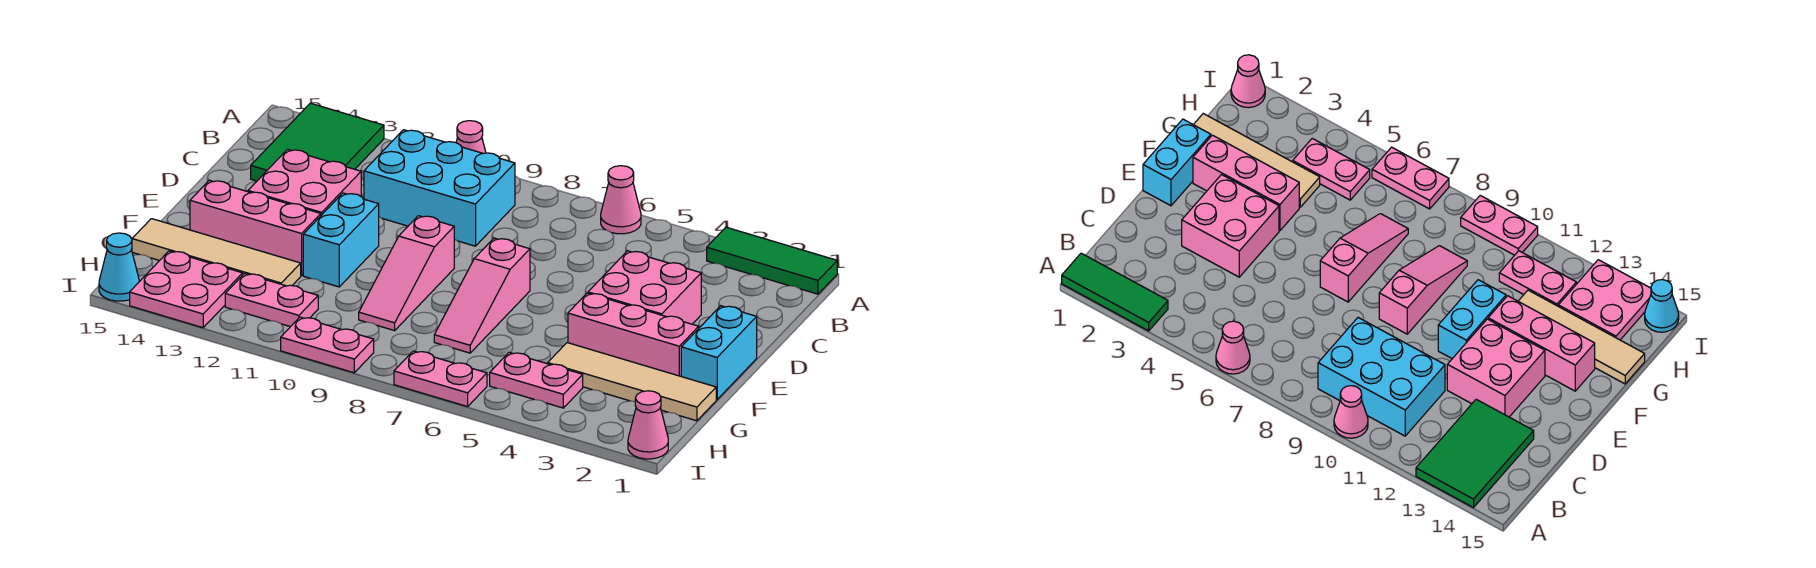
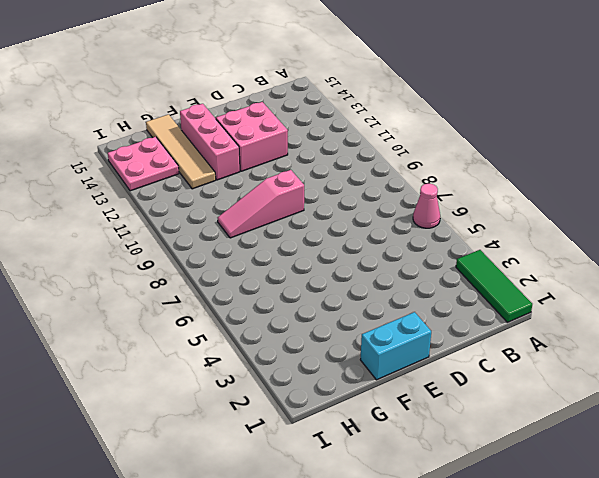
none -> pink 1x1 cone [456,121,486,153]
none -> green 2x3 tile [251,103,384,181]
none -> cyan 2x3 brick [364,130,515,246]

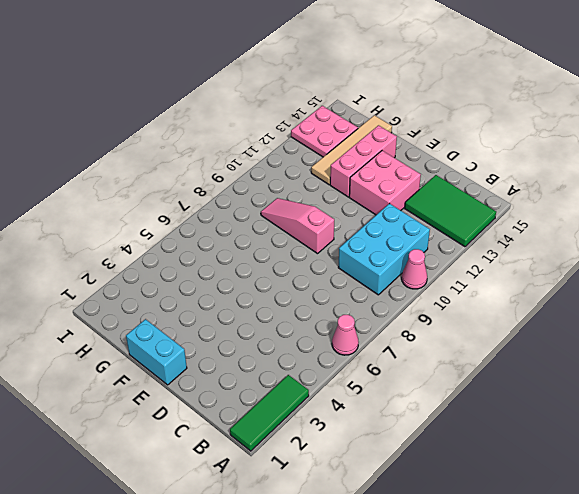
none -> pink 2x2 brick [588,251,701,324]
none -> pink 1x3 slope [434,238,530,353]
none -> cyan 1x2 brick [303,193,379,287]

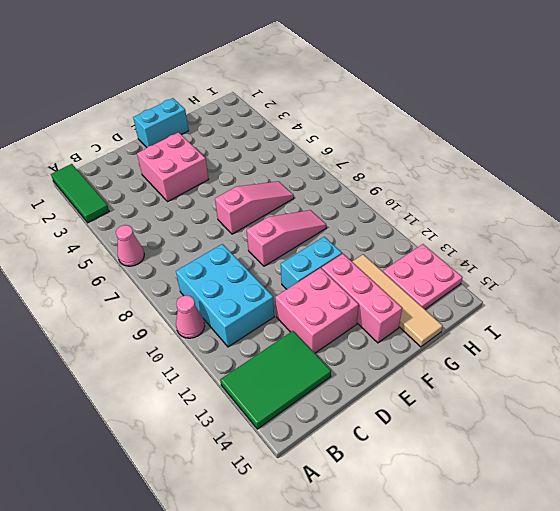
none -> pink 1x3 brick [568,293,699,376]
none -> tan 1x4 tile [548,343,716,421]
none -> pink 1x2 plate [490,352,583,408]

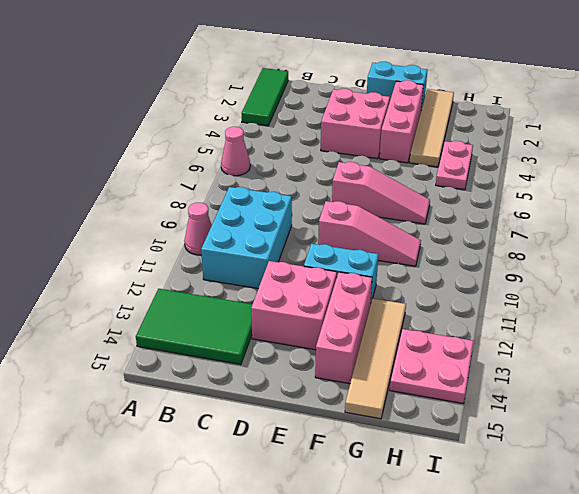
none -> pink 1x2 plate [225,274,318,327]
none -> pink 1x1 cone [628,391,668,459]
none -> pink 1x2 plate [394,351,487,407]

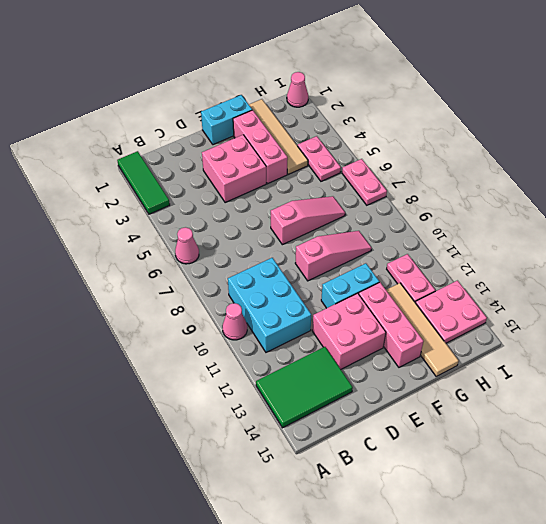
none -> pink 1x2 plate [281,317,374,373]
none -> cyan 1x1 cone [99,233,139,301]

